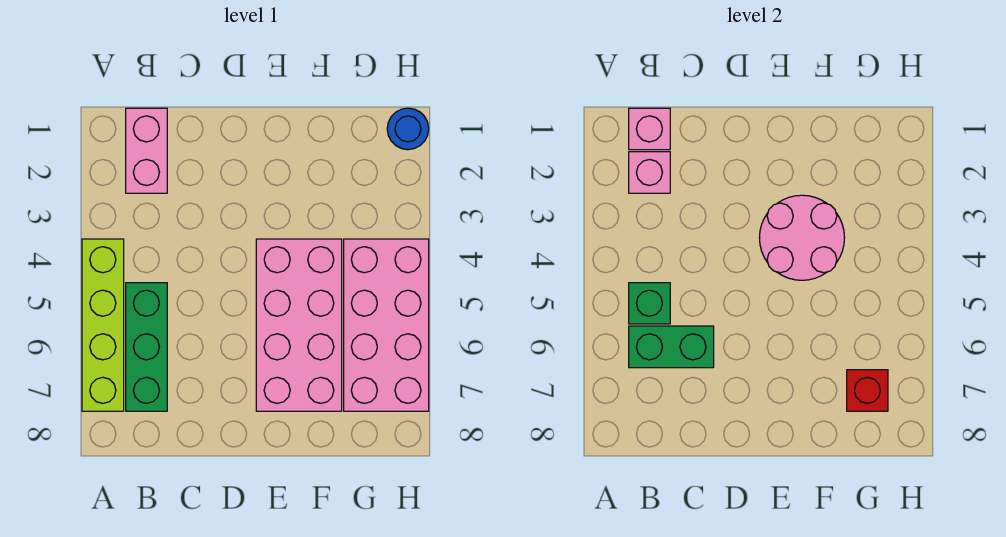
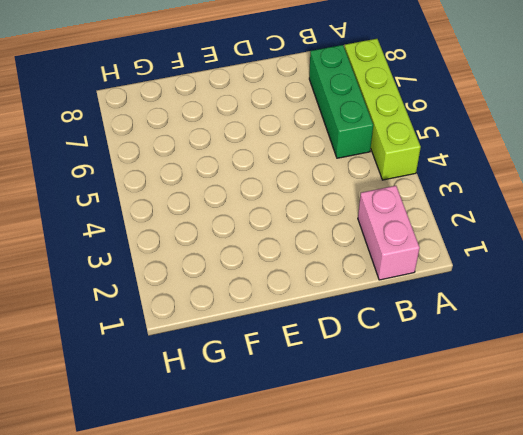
none -> pink 2x4 brick [256,239,342,411]
none -> pink 2x4 brick [344,239,429,411]
none -> blue 1x1 round brick [387,108,429,150]

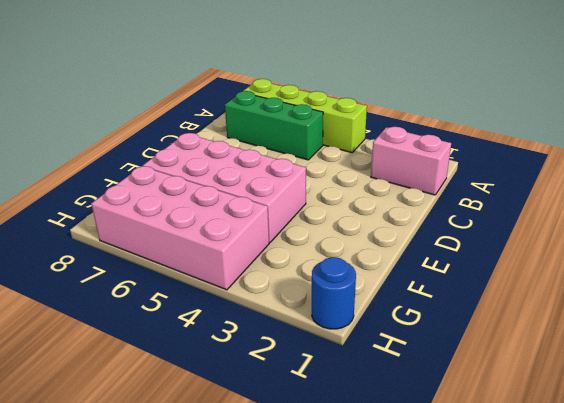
none -> pink 1x1 brick [629,108,670,150]
none -> pink 1x1 brick [629,152,670,193]
none -> green 1x1 brick [629,283,670,324]

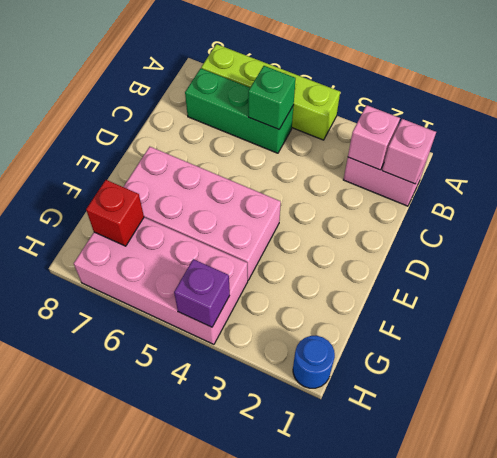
purple 1x1 brick [174,259,230,327] -> none
none -> green 1x2 brick [629,326,714,368]
none -> pink 2x2 round brick [759,195,845,280]

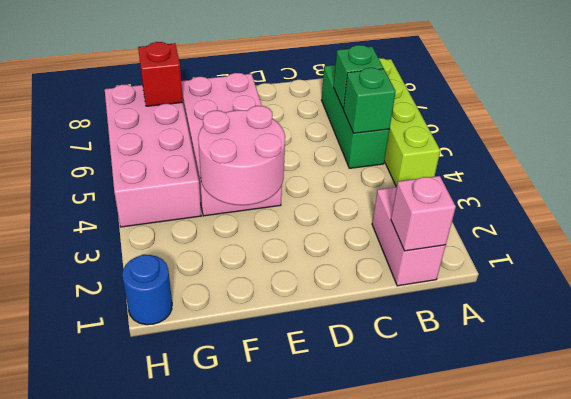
green 1x1 brick [334,45,383,109] -> green 1x2 brick [629,326,714,368]
none -> pink 1x1 brick [629,152,670,193]

